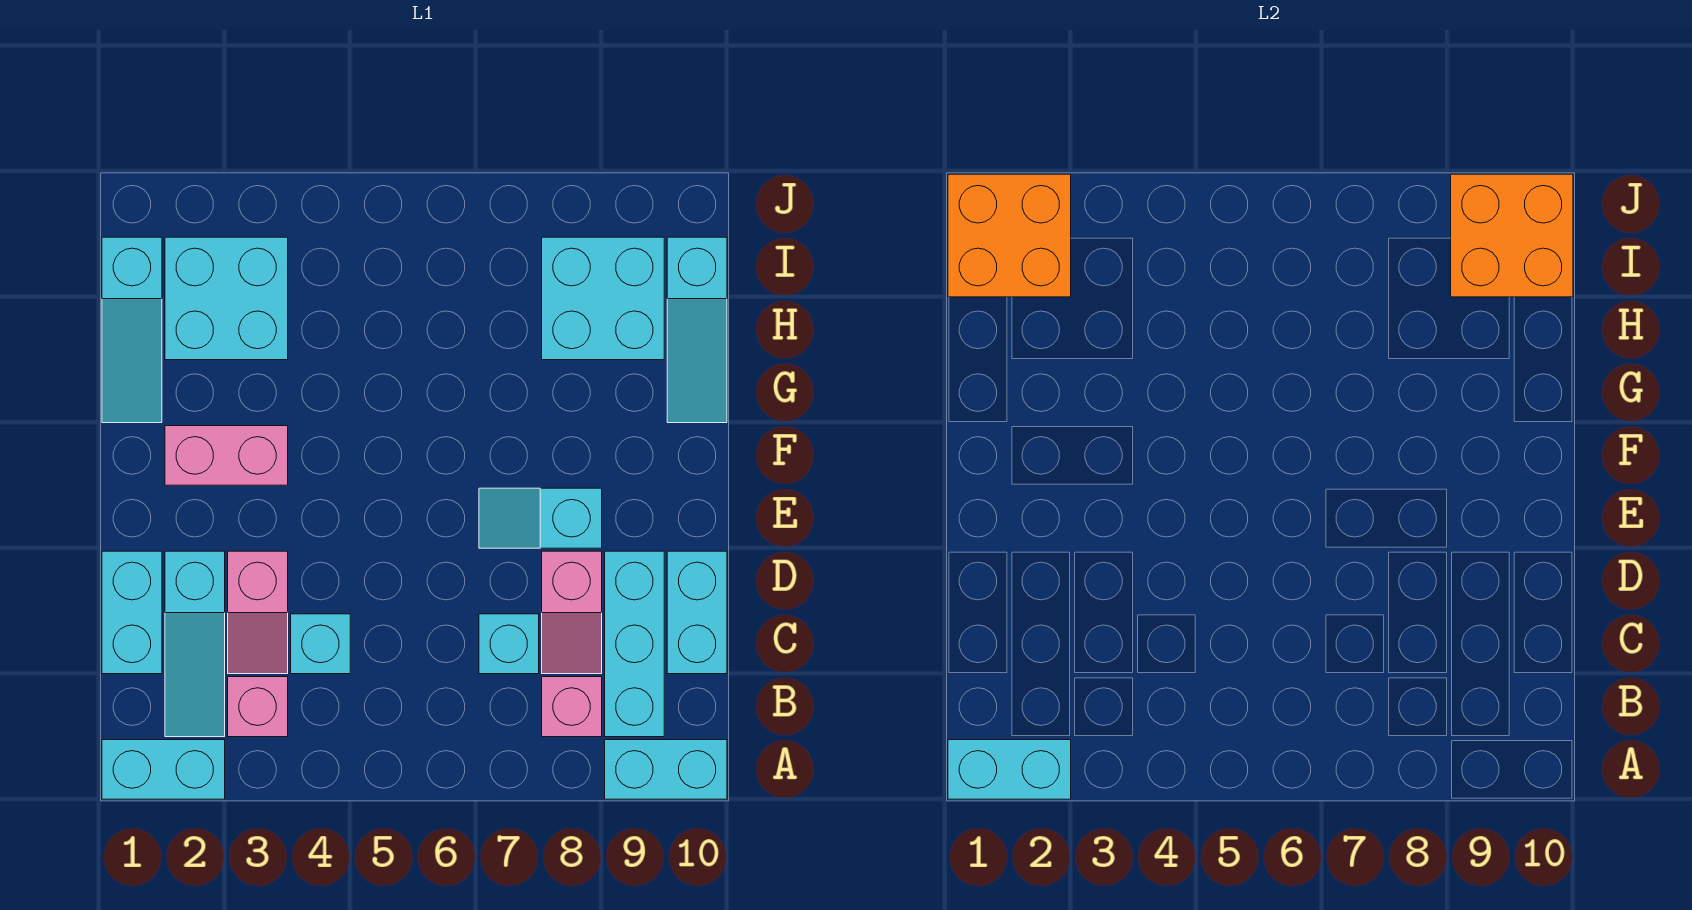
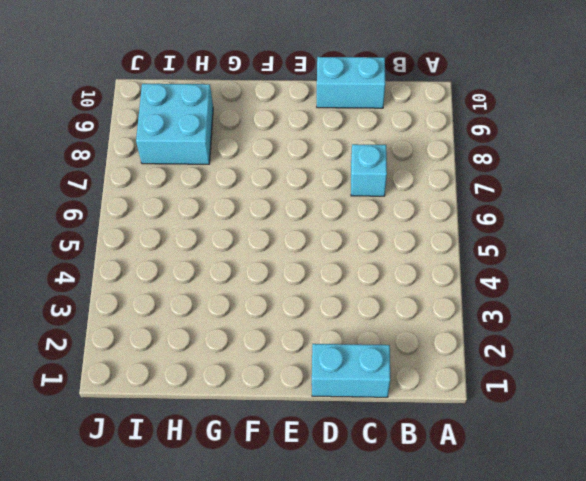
none -> cyan 1x2 brick [102,740,225,799]
none -> cyan 1x2 brick [605,740,727,799]
none -> cyan 1x3 slope [165,551,225,737]

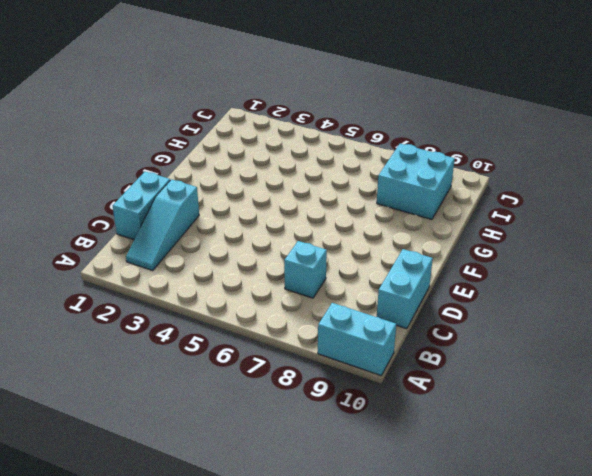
none -> cyan 1x2 brick [102,740,225,799]
none -> pink 1x1 brick [228,677,288,737]
none -> pink 1x1 brick [542,677,602,737]

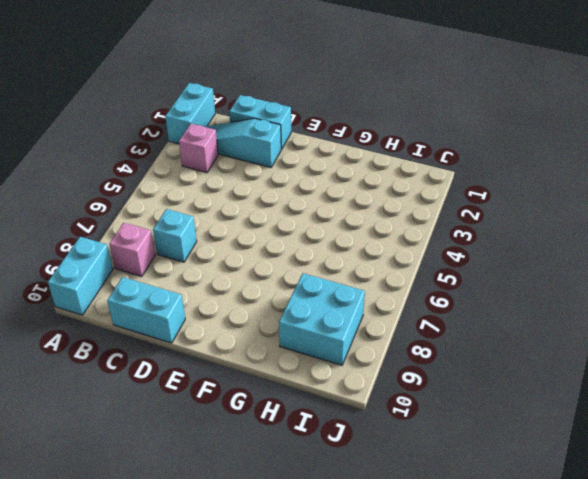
none -> cyan 1x3 brick [605,551,664,737]
none -> pink 1x2 slope [228,551,288,674]
none -> cyan 1x1 brick [291,614,350,674]

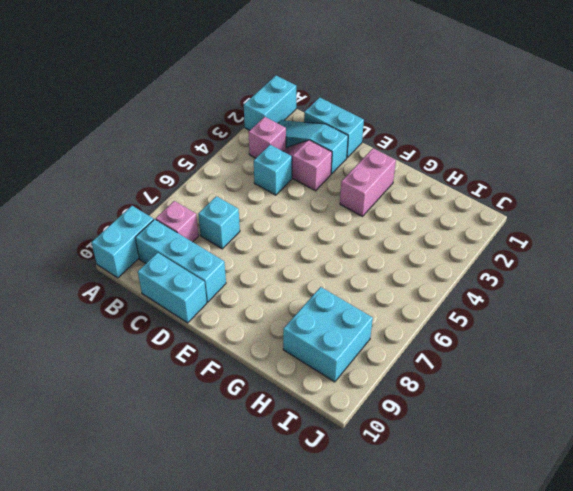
none -> pink 1x2 slope [542,551,602,674]
none -> cyan 1x2 slope [479,488,602,548]
none -> cyan 1x3 slope [102,237,162,423]

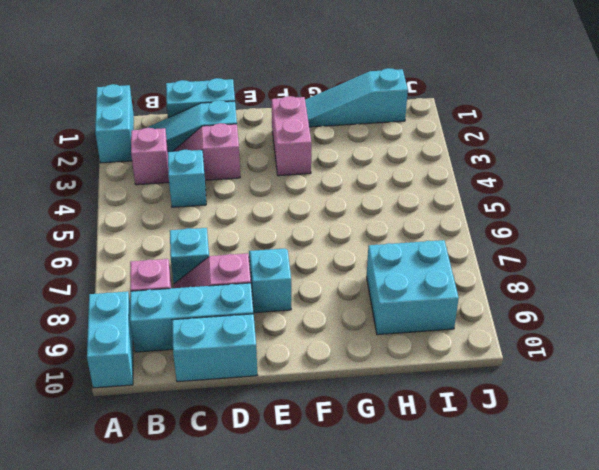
none -> cyan 1x3 slope [667,237,727,423]
none -> cyan 2x2 brick [165,237,288,360]
none -> cyan 1x2 brick [948,740,1071,799]

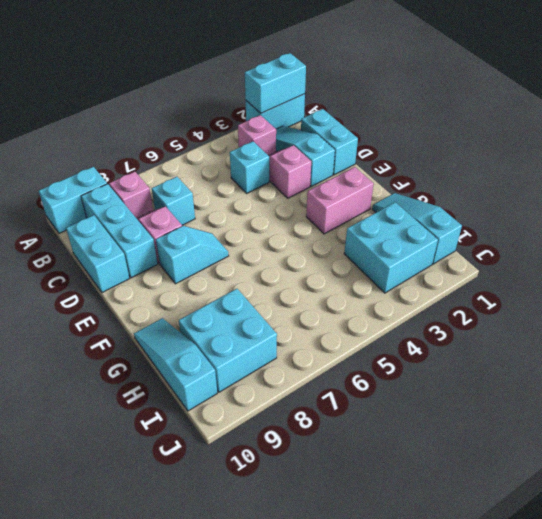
none -> orange 2x2 brick [948,174,1071,297]
none -> orange 2x2 brick [1451,174,1573,297]

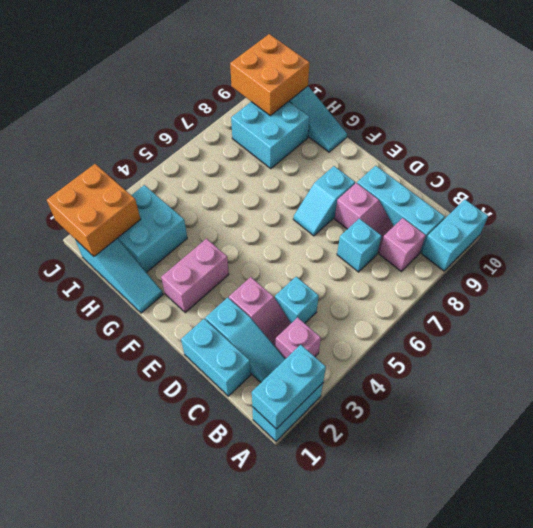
none -> cyan 1x2 brick [667,551,727,674]

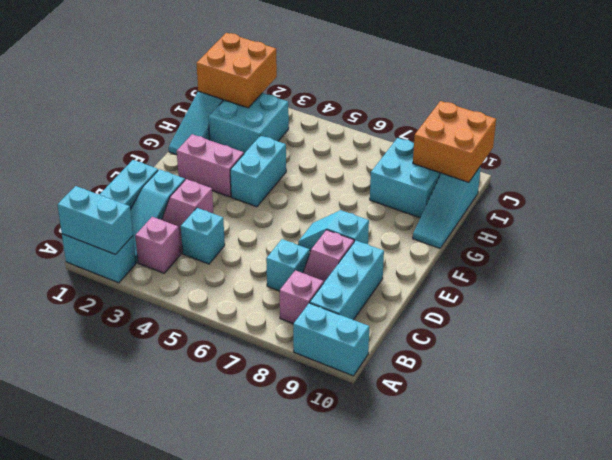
cyan 1x2 brick [230,136,286,207] -> cyan 1x2 brick moved to [667,551,727,674]

